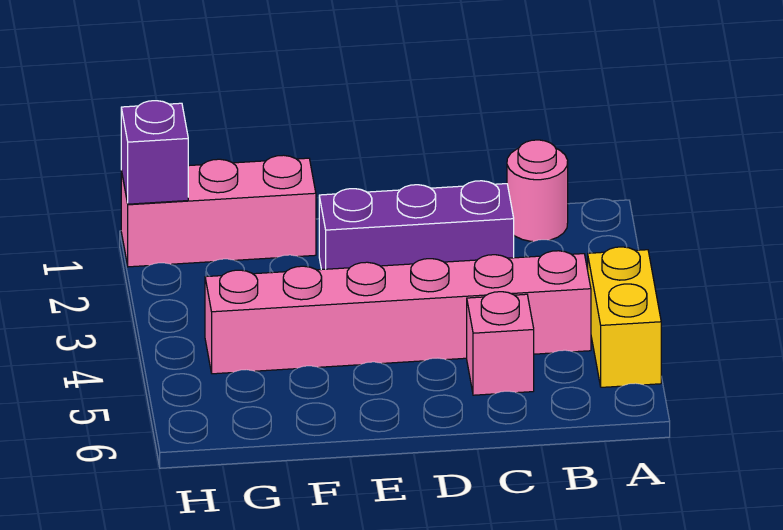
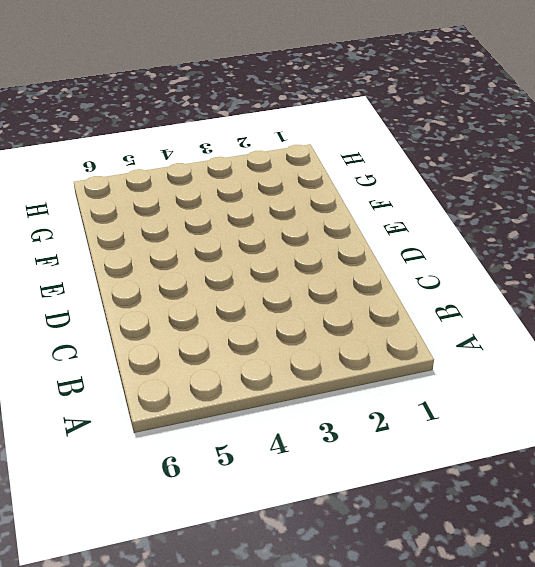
none -> yellow 1x2 brick [588,247,661,387]
none -> pink 1x1 round brick [507,140,568,242]

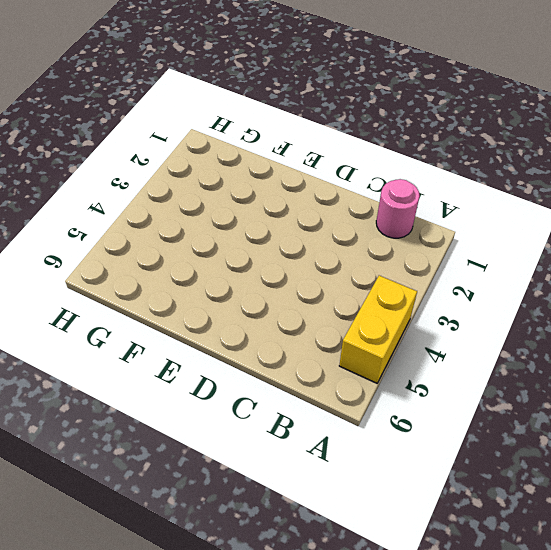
none -> pink 1x6 brick [205,251,591,374]
none -> purple 1x3 brick [319,181,514,270]

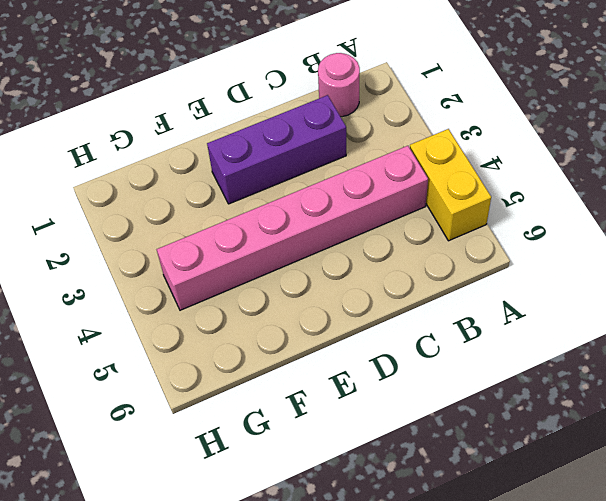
none -> pink 1x1 brick [467,292,534,395]
none -> pink 1x3 brick [121,155,316,267]

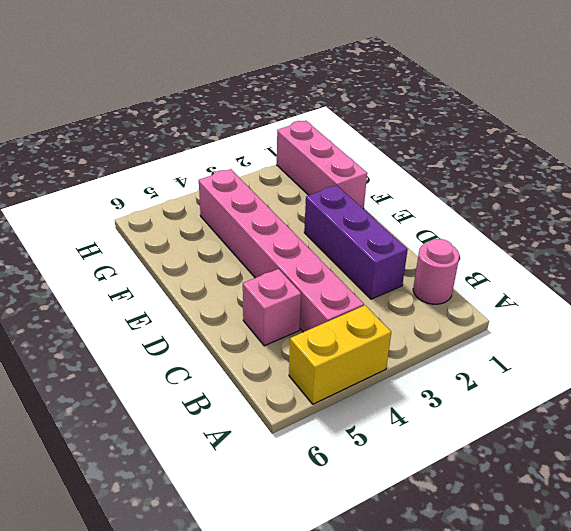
none -> purple 1x1 brick [121,101,188,204]

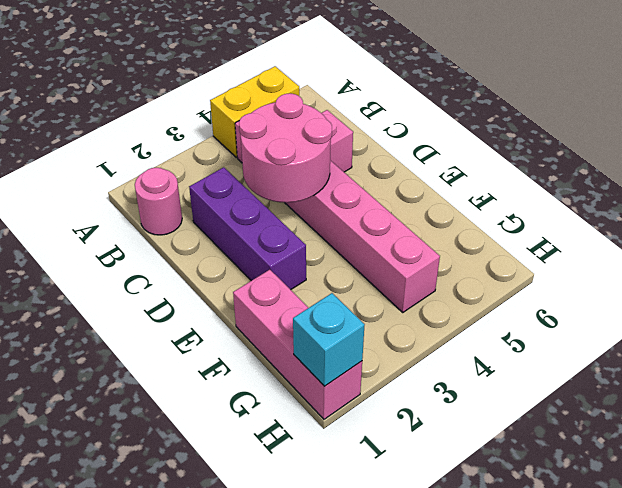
pink 2x2 round brick [239,93,332,203] -> none
cyan 1x1 brick [293,293,365,386] -> purple 1x1 brick [121,101,188,204]

